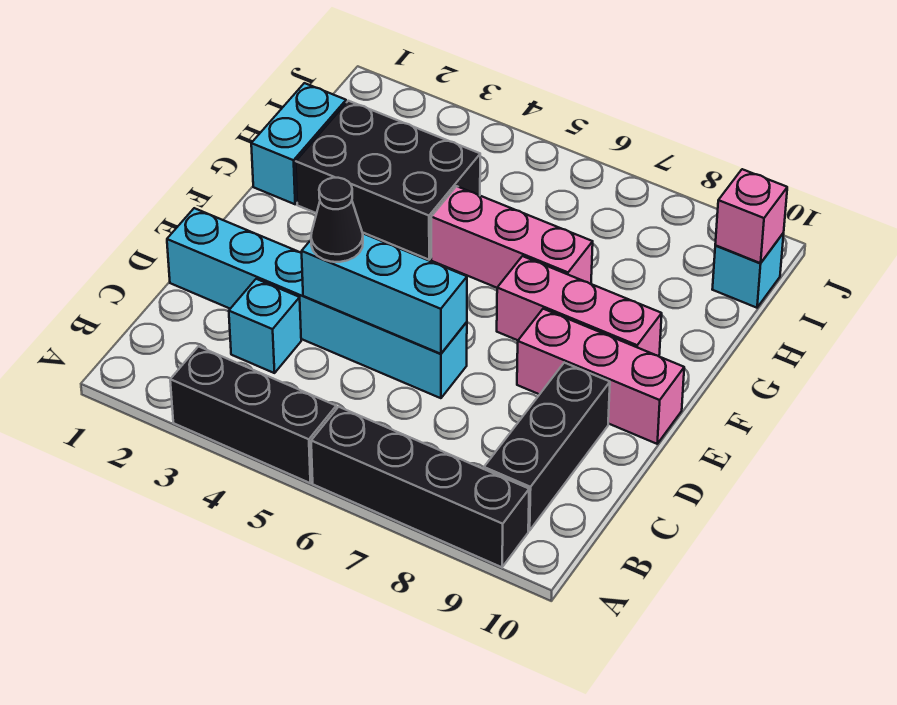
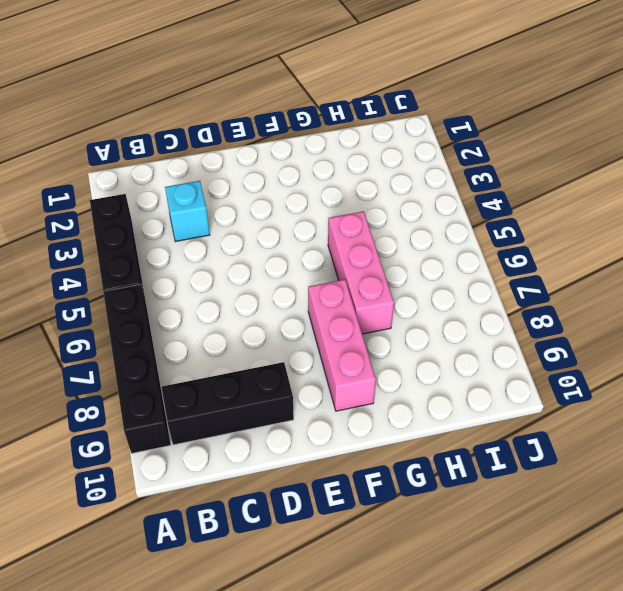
none -> cyan 1x6 brick [167,208,467,398]
none -> pink 1x3 brick [517,309,684,444]
none -> cyan 1x2 brick [251,83,346,204]

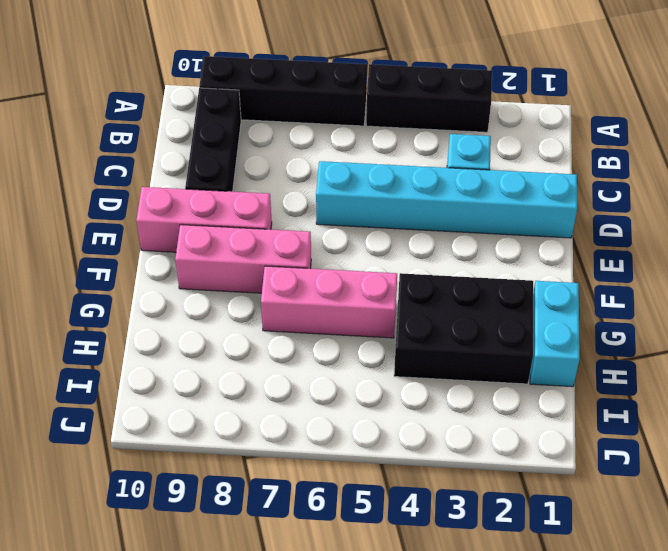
none -> cyan 1x1 brick [712,233,784,308]
none -> cyan 1x3 brick [302,234,467,354]
none -> pink 1x1 brick [715,169,787,263]

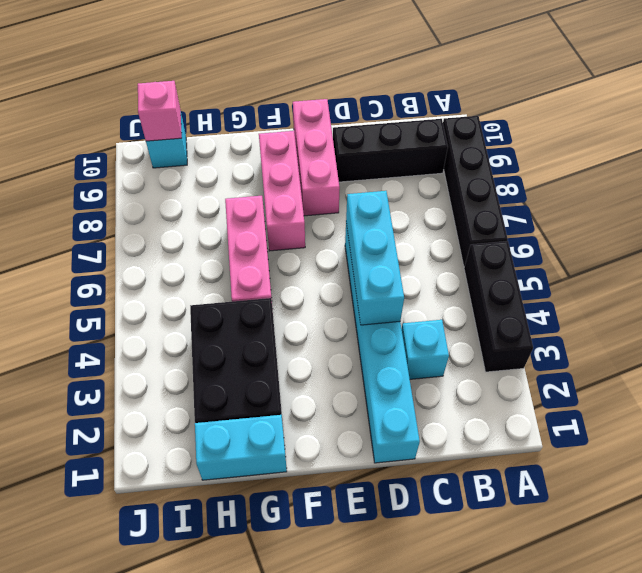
none -> black 1x1 cone [311,178,363,262]

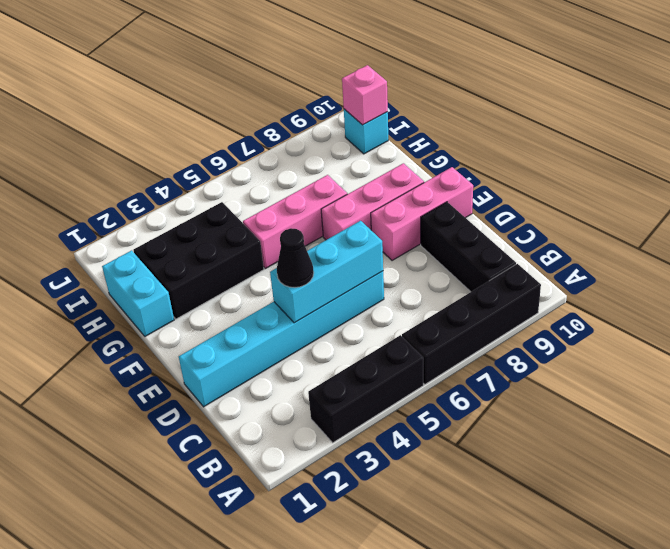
none -> cyan 1x1 brick [229,279,301,373]

